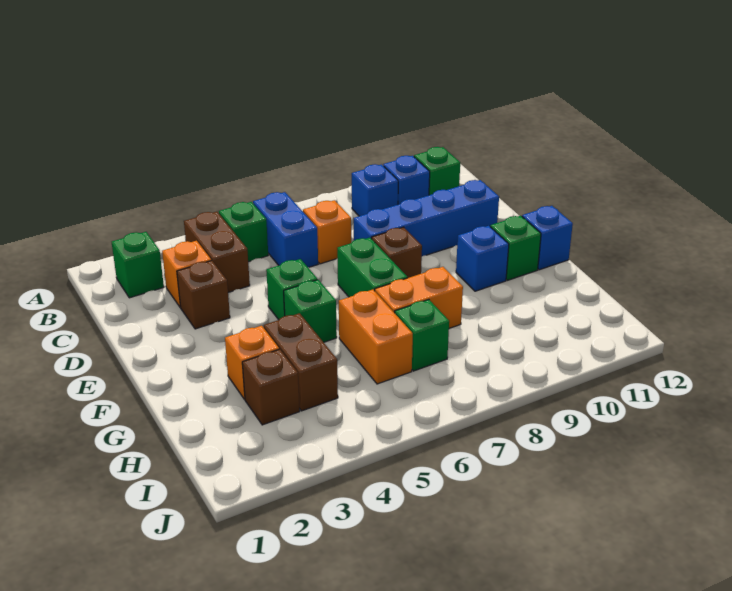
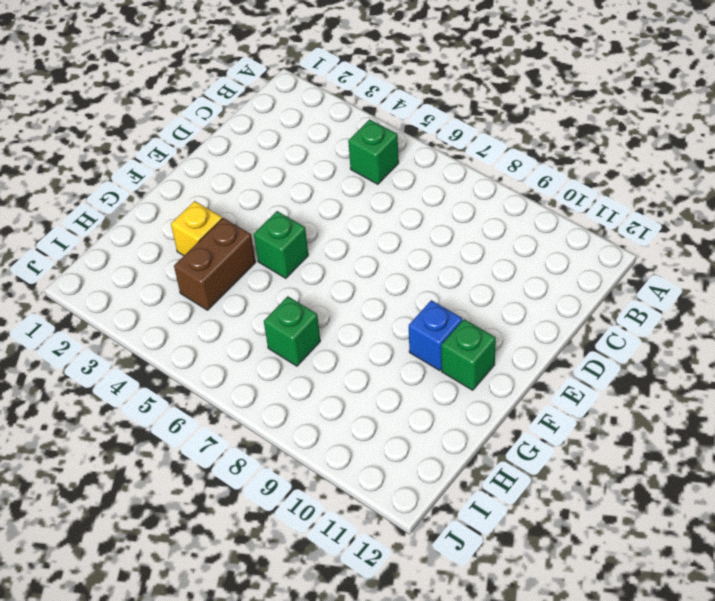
yellow 1x1 brick [171,201,222,256] -> orange 1x1 brick [225,326,279,399]
none -> green 1x1 brick [112,232,164,298]
none -> brown 1x2 brick [184,212,250,292]
none -> blue 1x2 brick [253,192,318,267]

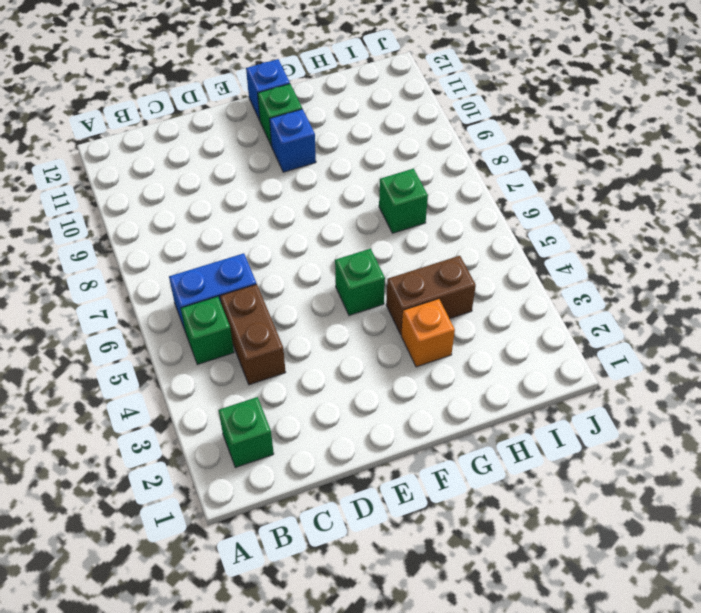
brown 1x2 brick [220,284,286,385] -> brown 1x2 brick turned to [184,212,250,292]
none -> blue 1x1 brick [352,164,398,216]
none -> blue 1x1 brick [383,156,430,204]
none -> green 1x1 brick [414,147,460,195]

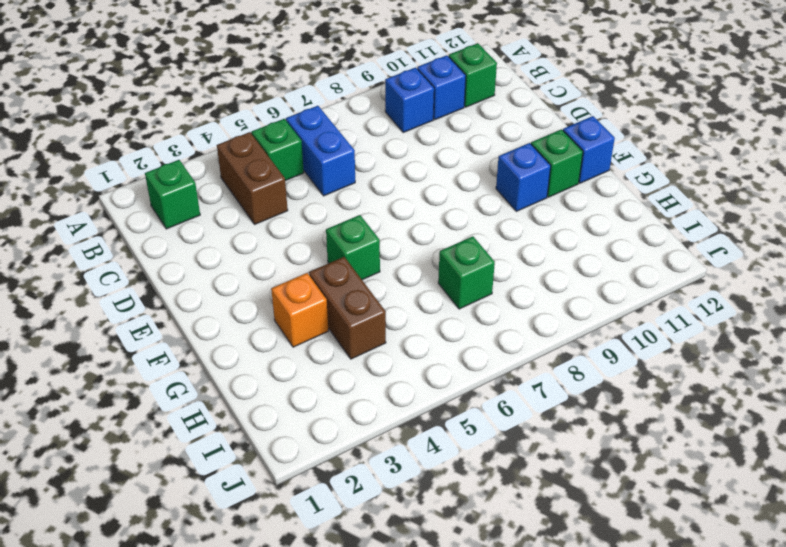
none -> orange 1x1 brick [162,241,211,307]
none -> orange 1x1 brick [303,200,351,264]
none -> brown 1x1 brick [177,260,230,329]

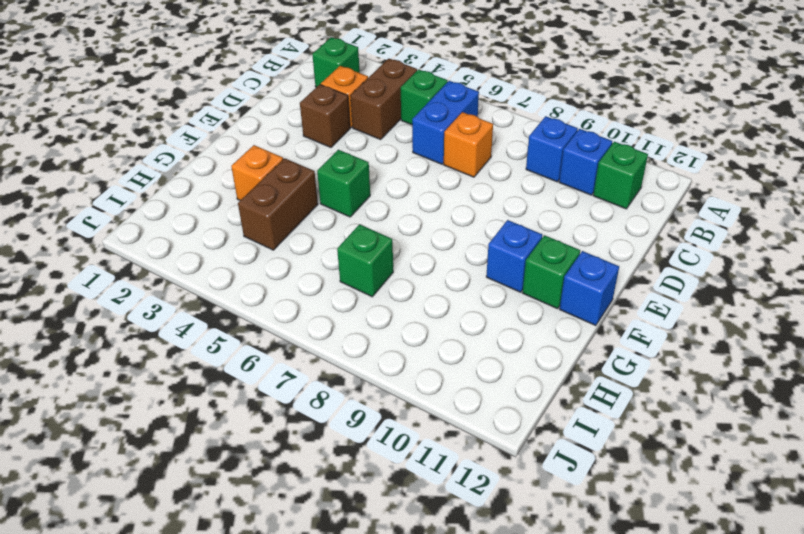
none -> blue 1x4 brick [354,180,499,256]
none -> green 1x1 brick [266,259,317,320]
none -> green 1x2 brick [337,238,407,297]

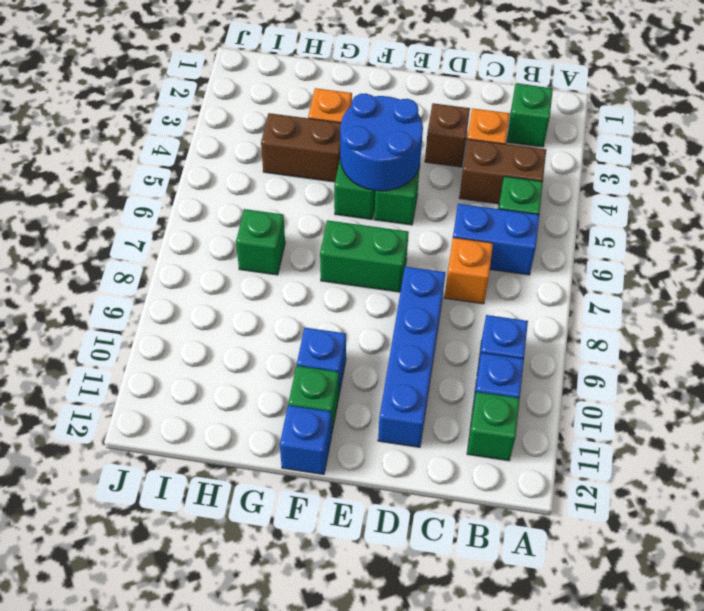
blue 2x2 round brick [340,93,423,191] -> none
none -> brown 1x1 brick [372,227,422,278]
none -> orange 1x2 brick [339,290,413,384]
none -> orange 1x2 brick [375,267,463,329]

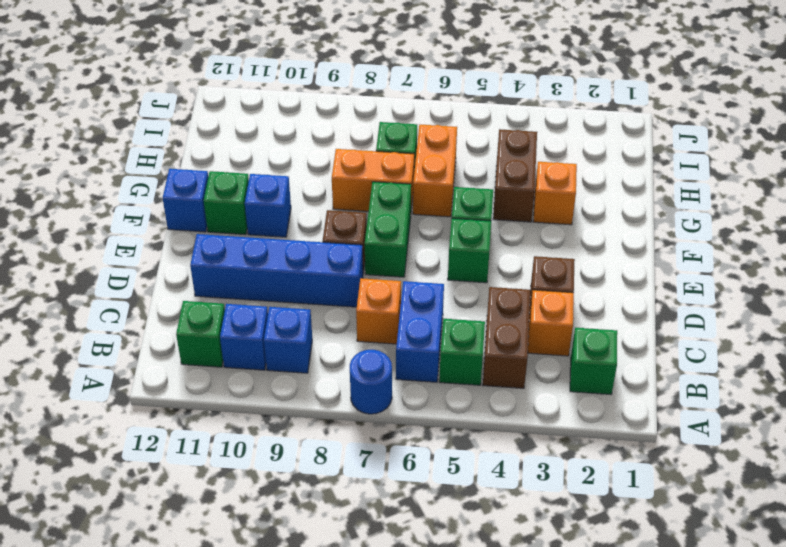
blue 1x1 round brick [350,350,392,414] -> none
none -> brown 1x1 brick [242,349,300,425]

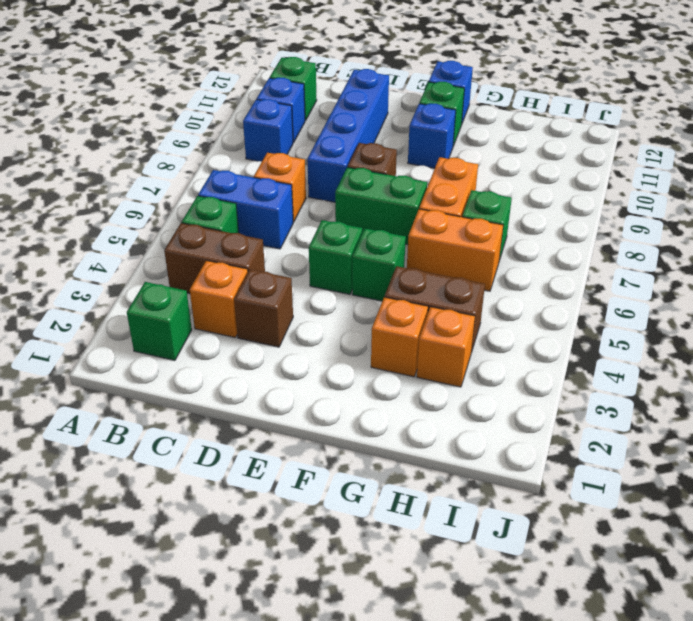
orange 1x1 brick [417,307,475,387] -> brown 1x1 brick [242,349,300,425]

